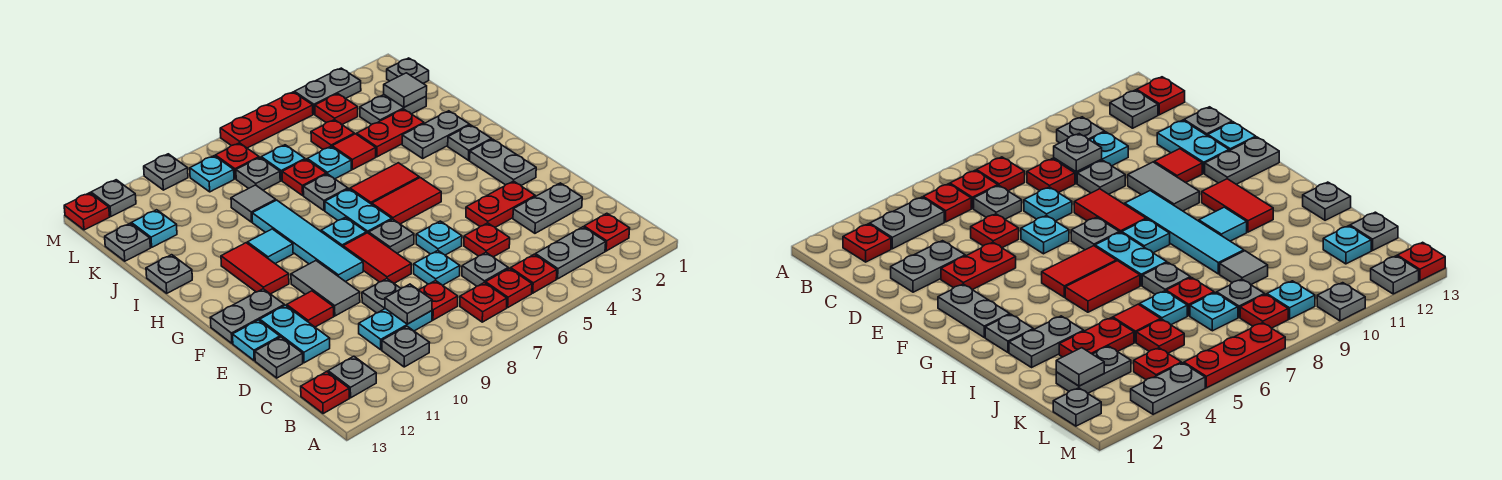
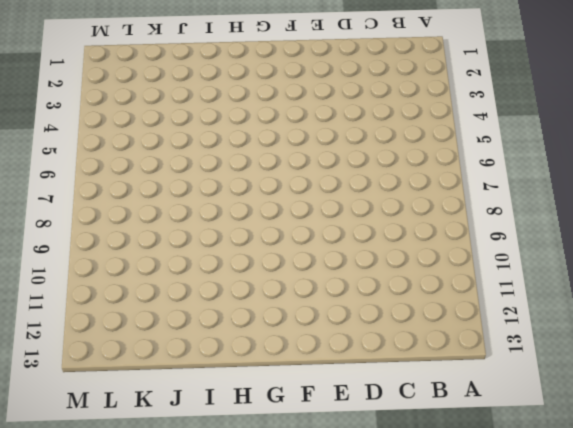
none -> red 1x1 plate [584,213,630,251]
none -> grey 1x2 plate [535,227,606,279]
none -> red 1x1 plate [511,254,557,293]
none -> red 1x1 plate [486,268,532,307]

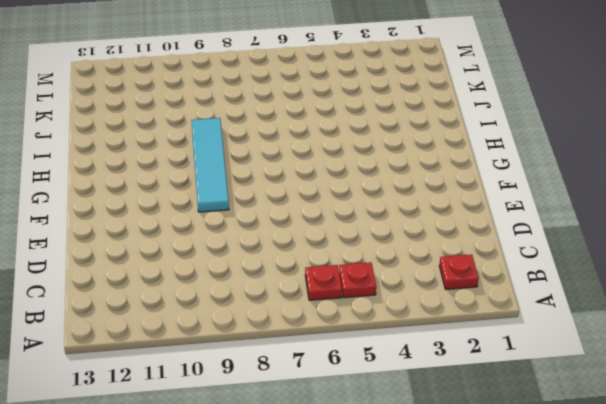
none -> grey 1x2 plate [535,227,606,279]
none -> red 1x1 plate [460,283,507,322]
none -> grey 1x1 plate [382,326,429,367]
none -> grey 1x1 plate [328,356,376,398]

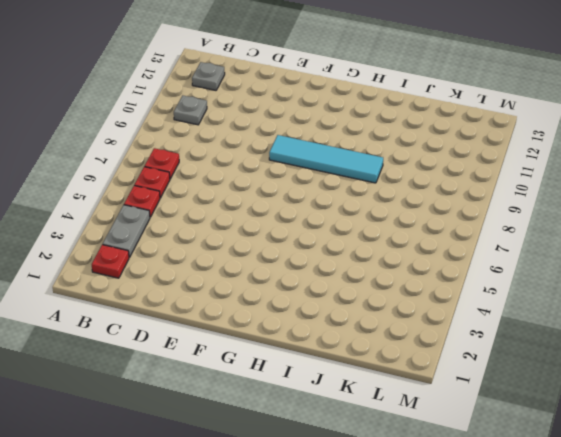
none -> red 1x1 plate [301,371,349,414]
none -> grey 1x1 plate [462,253,508,286]
none -> red 1x1 plate [419,280,458,320]
none -> cyan 1x2 plate [359,309,432,350]

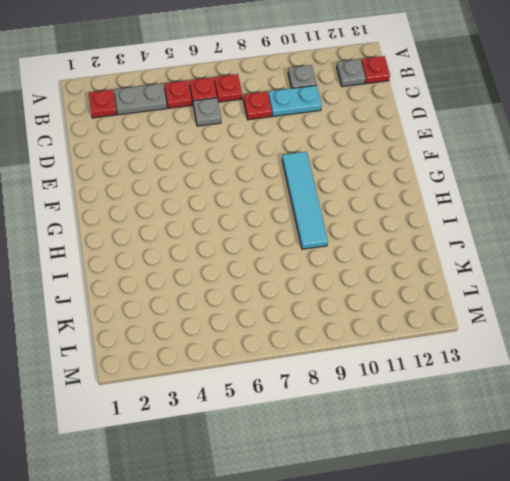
none -> grey 1x2 plate [513,183,582,233]
none -> red 1x1 plate [464,223,510,257]
none -> cyan 1x1 plate [414,251,460,285]
none -> grey 1x1 plate [362,279,401,313]

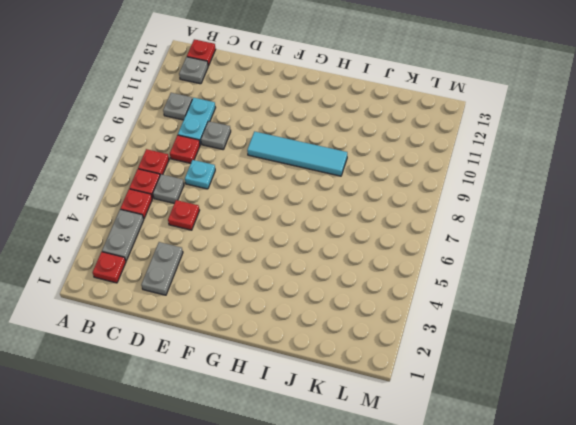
none -> cyan 1x2 plate [260,305,330,363]
none -> grey 1x1 plate [255,337,303,378]
none -> red 1x2 plate [466,181,535,227]
none -> cyan 1x1 plate [416,221,462,255]

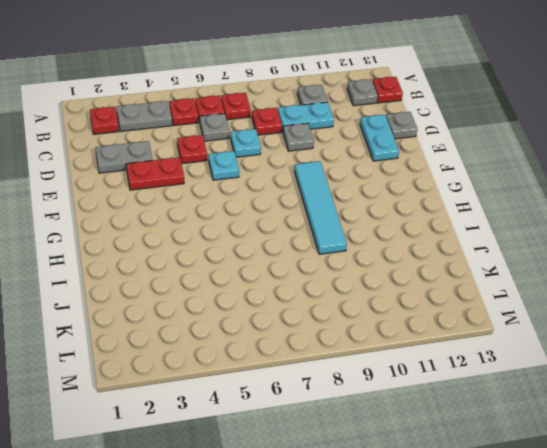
none -> red 1x2 tile [343,233,411,283]
none -> grey 1x2 tile [291,261,360,316]
none -> red 1x1 tile [287,291,334,327]
none -> cyan 1x1 plate [233,320,280,360]

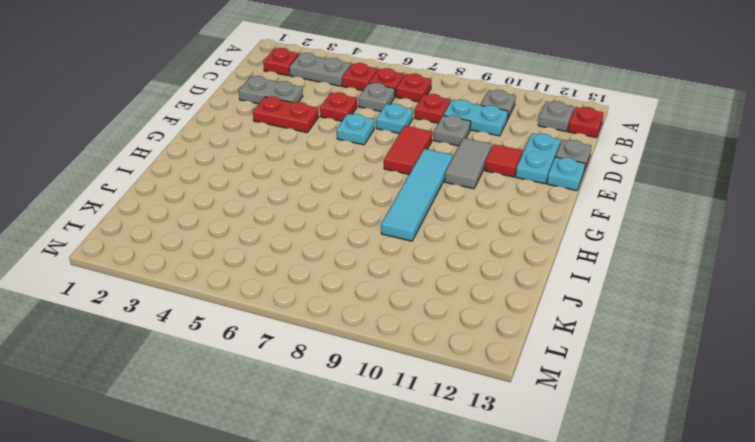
none -> grey 1x2 plate [470,139,536,185]
none -> grey 1x1 plate [369,219,414,253]
none -> grey 1x2 plate [210,289,284,343]
none -> red 1x2 tile [372,178,441,224]

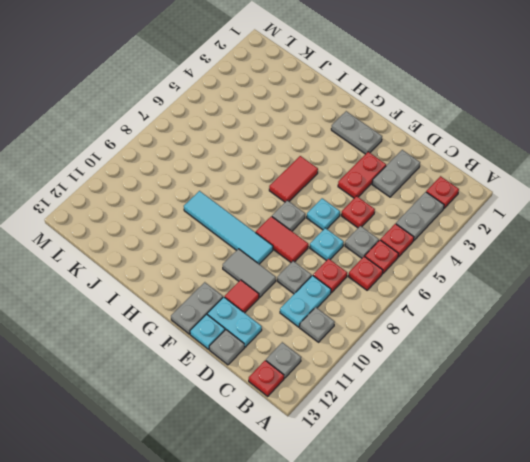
none -> cyan 1x2 plate [325,189,392,233]
none -> cyan 1x1 plate [321,217,366,247]
none -> red 1x2 tile [221,243,289,294]
none -> grey 1x1 plate [448,125,491,160]

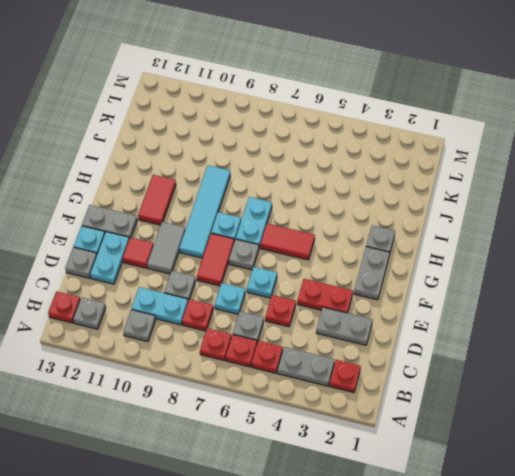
none -> red 1x2 tile [350,163,419,204]
none -> cyan 1x1 tile [247,229,293,264]
none -> grey 1x2 plate [402,111,470,158]
none -> grey 1x1 plate [303,174,348,211]

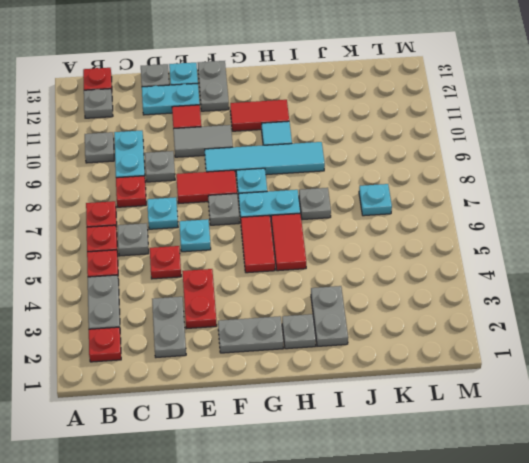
none -> grey 1x1 plate [146,255,192,293]
none -> red 1x2 plate [357,109,424,157]
none -> red 1x1 tile [332,134,376,170]
none -> cyan 1x1 plate [307,147,351,179]

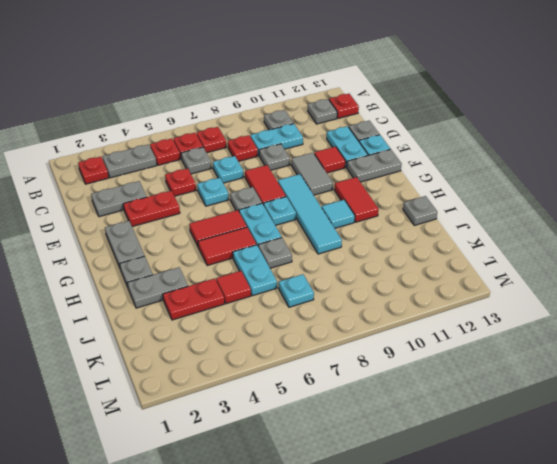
cyan 1x2 plate [233,245,277,296] -> cyan 1x1 plate [307,147,351,179]
none -> red 1x1 plate [282,159,326,195]
none -> grey 1x1 tile [231,185,276,222]
none -> grey 1x2 plate [360,95,426,125]
none -> red 1x1 plate [311,120,354,149]

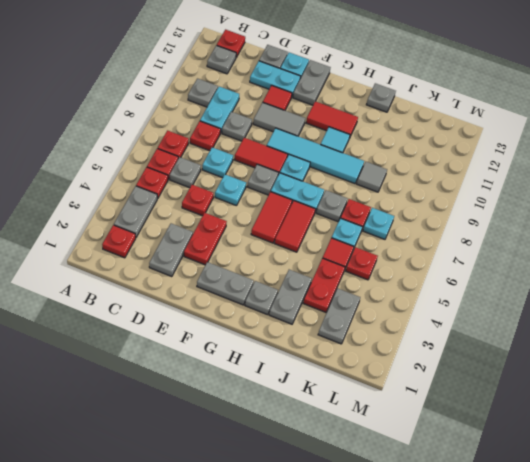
none -> grey 1x1 plate [236,158,280,190]
none -> cyan 1x1 plate [132,210,177,247]
none -> grey 1x1 plate [105,223,150,261]
none -> grey 1x1 plate [387,58,429,83]

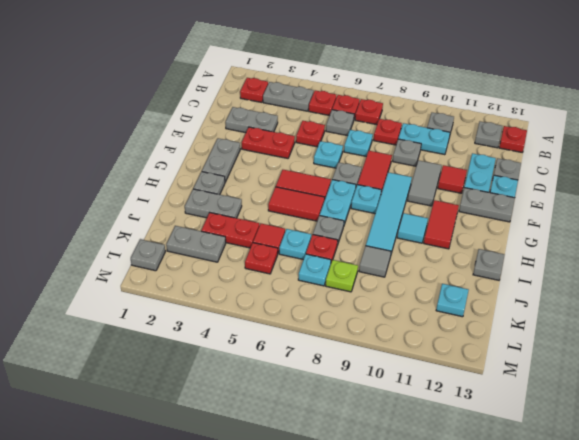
lime 1x1 plate [326,260,358,292] -> grey 1x1 plate [236,158,280,190]
none -> grey 1x1 plate [105,223,150,261]
none -> red 1x1 plate [315,94,358,124]
none -> red 1x1 plate [215,143,259,179]
none -> cyan 1x1 plate [190,156,234,192]

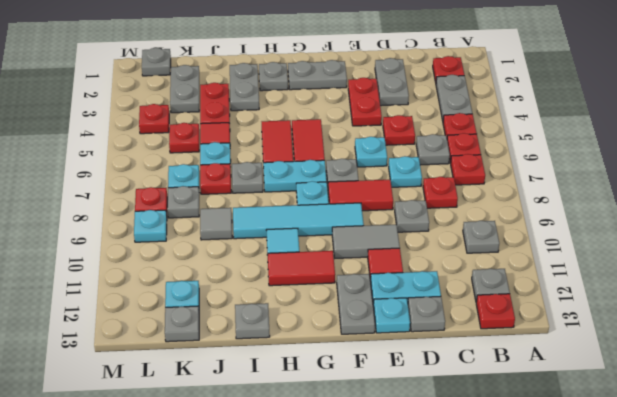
none -> cyan 1x2 plate [359,309,432,350]
none -> grey 1x2 plate [294,68,361,114]
none -> red 1x3 plate [220,92,313,148]
none -> grey 1x1 plate [144,154,188,190]

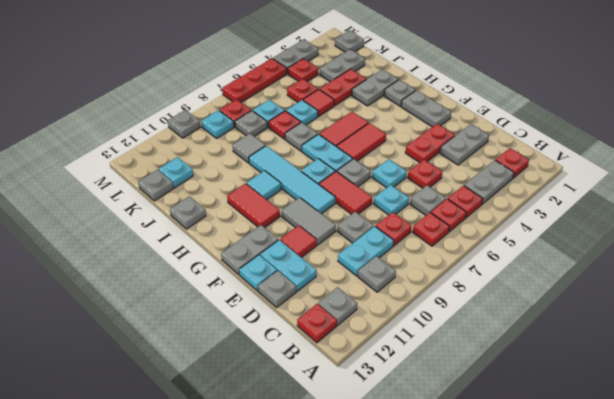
none -> grey 1x1 plate [91,180,136,216]
none -> red 1x1 plate [64,193,110,230]
none -> grey 1x1 plate [385,284,432,324]
none -> grey 1x1 tile [384,73,427,107]

